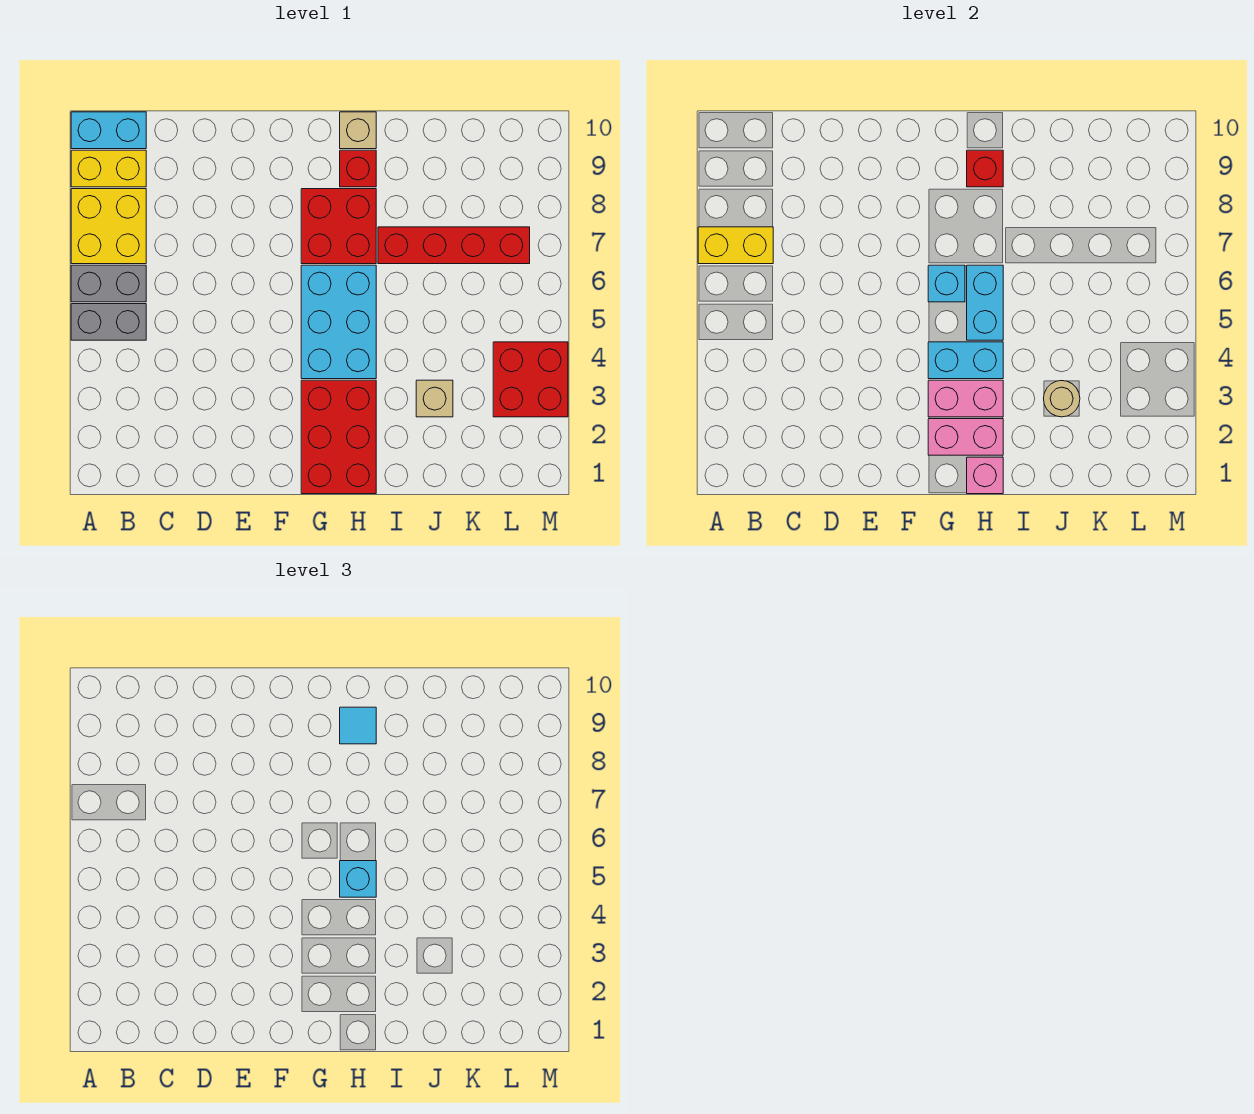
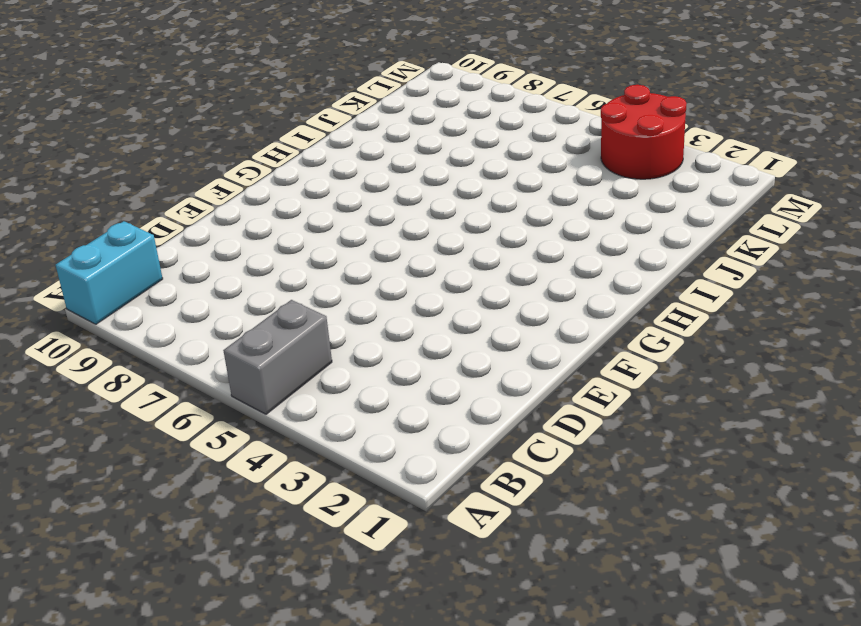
red 2x2 round brick [601,85,686,179] -> red 2x2 brick [493,342,568,417]
none -> grey 1x2 brick [71,265,146,302]
none -> yellow 2x2 brick [71,189,146,264]
none -> yellow 1x2 brick [71,150,146,187]

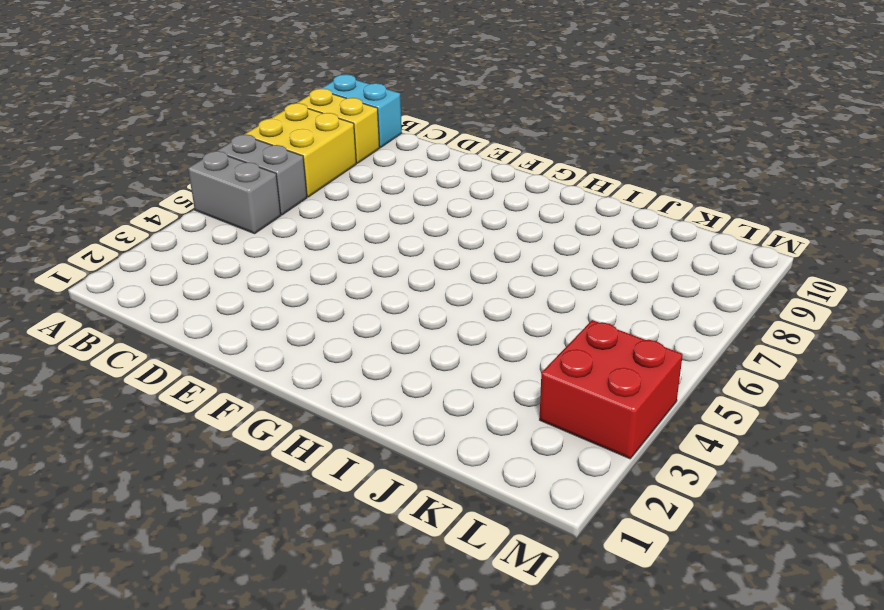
none -> red 2x3 brick [301,380,376,494]
none -> cyan 2x3 brick [301,265,376,379]
none -> red 2x2 brick [301,189,376,264]

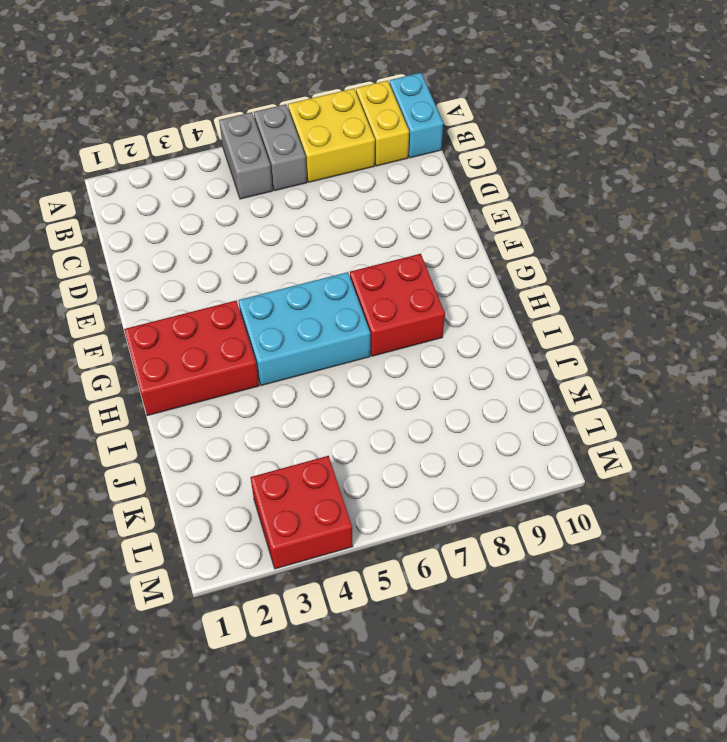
none -> red 1x1 brick [340,150,376,187]
none -> tan 1x1 brick [340,112,376,149]
none -> red 1x4 brick [378,227,530,264]

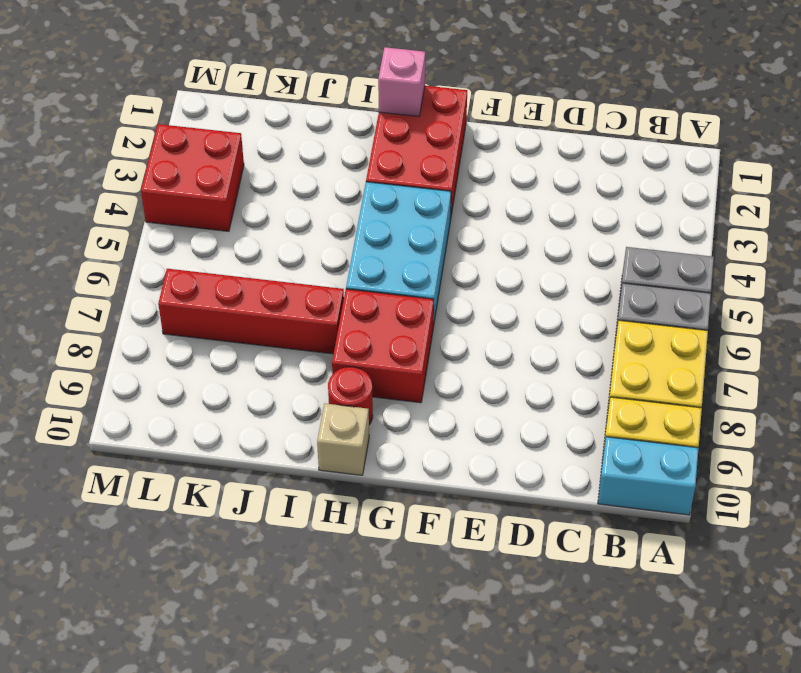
red 1x1 round brick [328,367,373,425] -> red 1x1 brick [340,150,376,187]
none -> tan 1x1 brick [416,380,453,417]
none -> yellow 1x2 brick [698,227,773,264]
none -> pink 1x2 brick [928,419,1003,455]

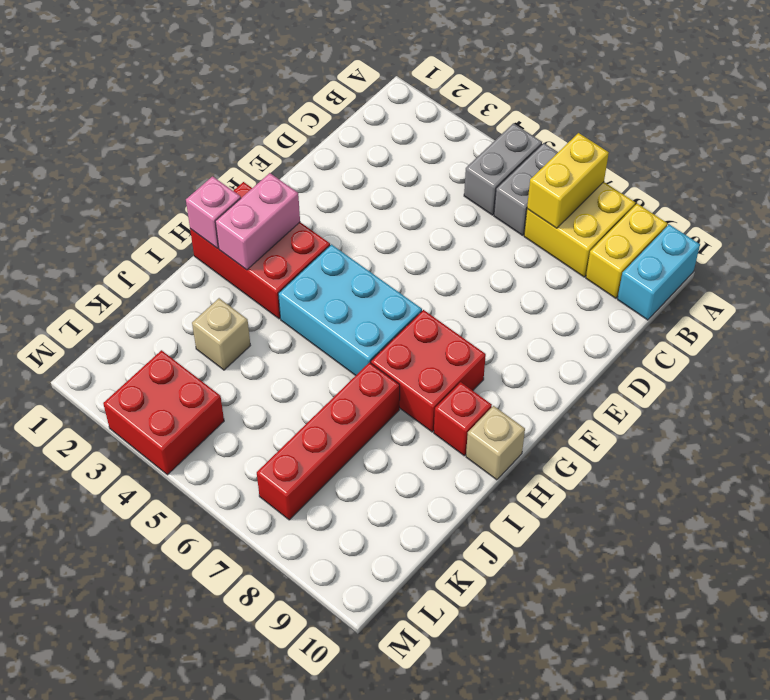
none -> pink 1x2 brick [928,380,1003,417]
none -> cyan 1x2 brick [928,342,1003,379]
none -> cyan 1x1 brick [928,265,965,302]

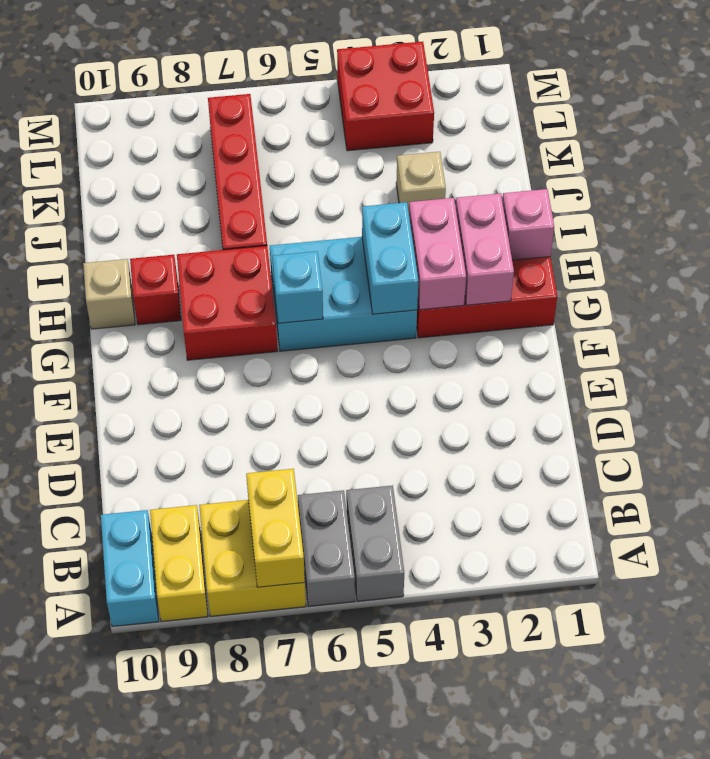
none -> cyan 1x2 brick [967,265,1003,340]
none -> red 1x1 brick [967,150,1003,187]
none -> tan 1x1 round brick [1044,381,1080,417]

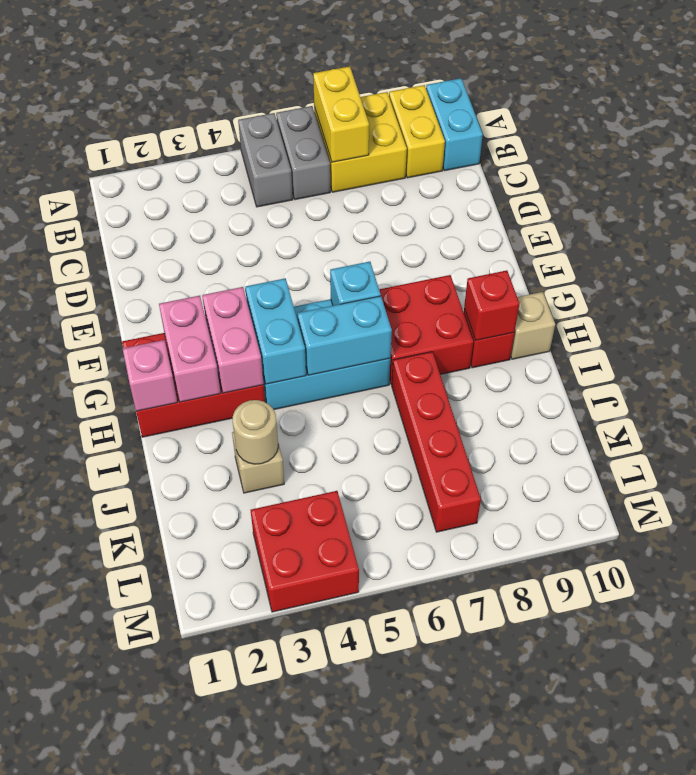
none -> cyan 1x1 brick [340,861,376,897]
none -> cyan 1x1 tile [340,707,376,744]

